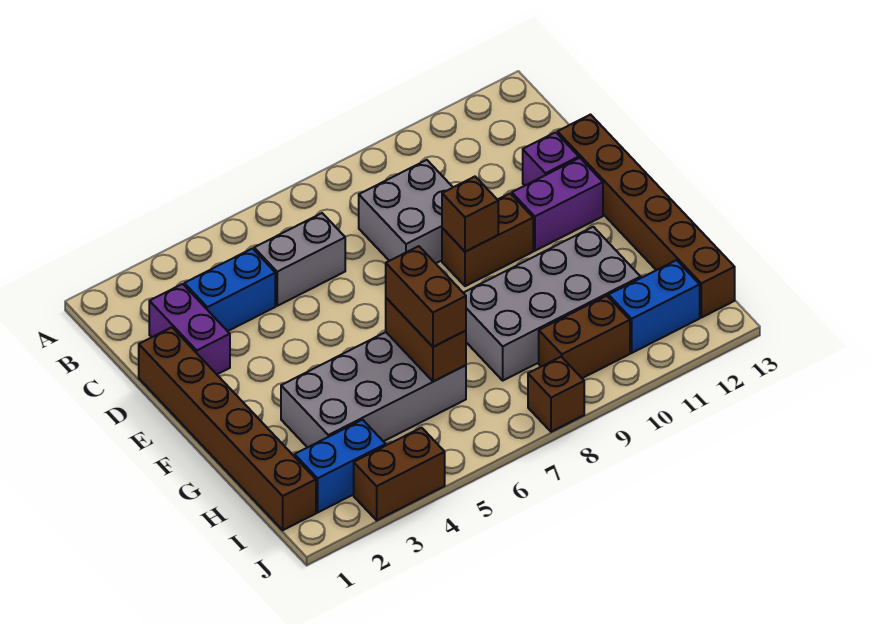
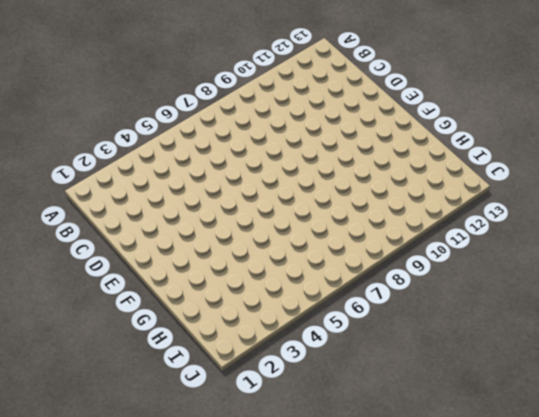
none -> purple 1x2 brick [149,284,230,374]
none -> blue 1x2 brick [184,249,275,331]
none -> grey 1x2 brick [254,213,345,306]

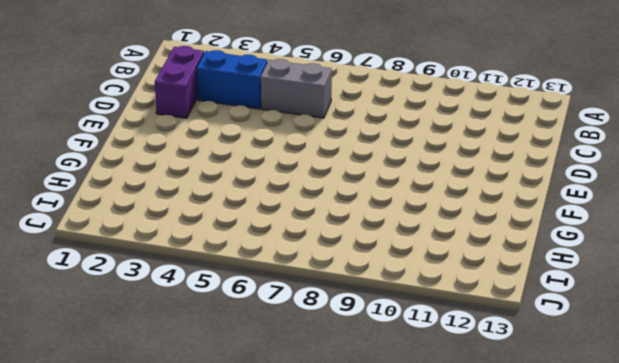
none -> grey 2x2 brick [359,160,453,263]
none -> brown 1x6 brick [139,327,316,530]
none -> purple 1x1 brick [523,132,579,185]

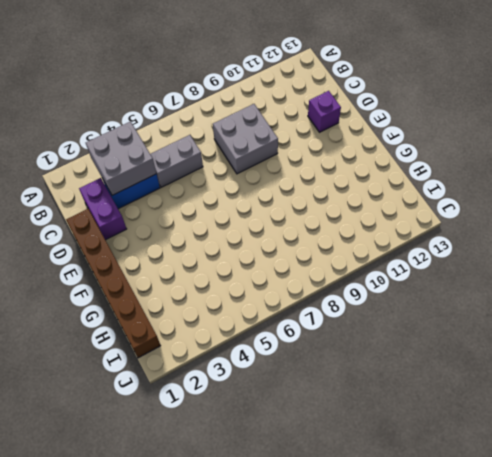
grey 2x2 brick [86,122,156,196] -> none
none -> brown 1x6 brick [557,115,735,318]
none -> brown 1x2 brick [442,194,533,286]
none -> purple 1x2 brick [512,158,603,251]

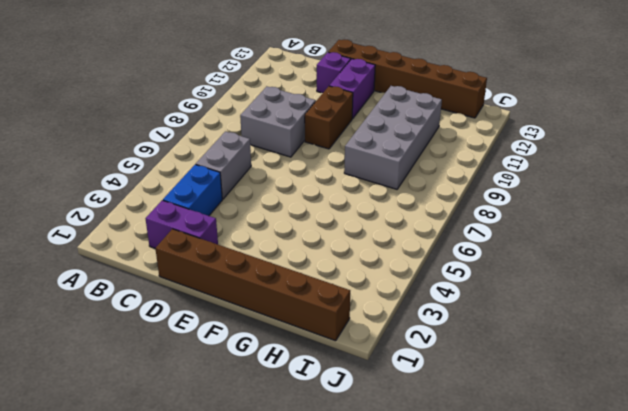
none -> grey 2x4 brick [281,332,466,448]
none -> blue 1x2 brick [295,420,386,512]
none -> brown 1x2 brick [539,296,630,378]

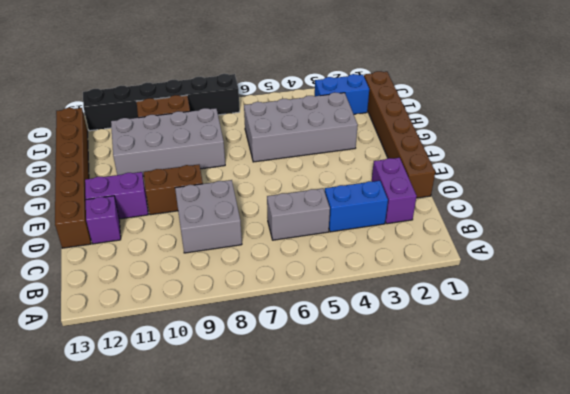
black 1x6 brick [83,74,240,131] -> brown 1x1 brick [528,357,584,432]
none -> blue 1x2 brick [609,260,700,353]
none -> brown 1x2 brick [354,428,445,520]
none -> brown 1x1 brick [442,177,498,252]

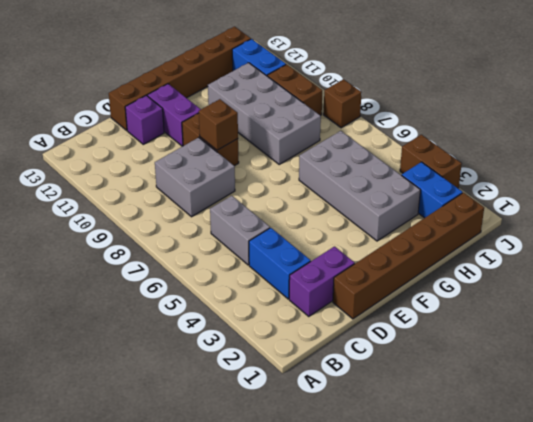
none -> brown 1x2 brick [386,298,466,382]
none -> brown 1x2 brick [386,246,466,347]

